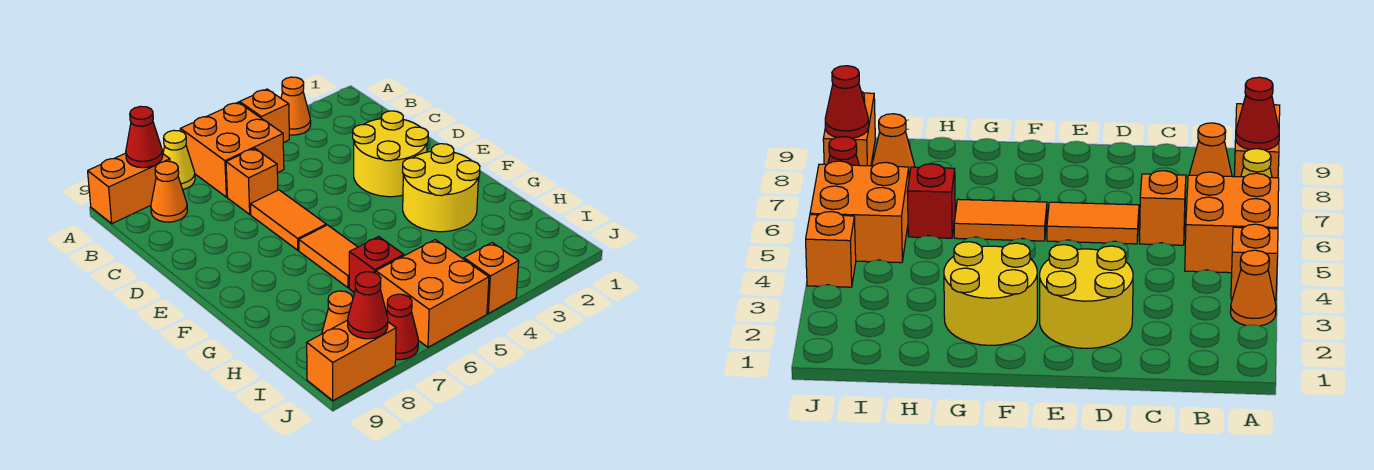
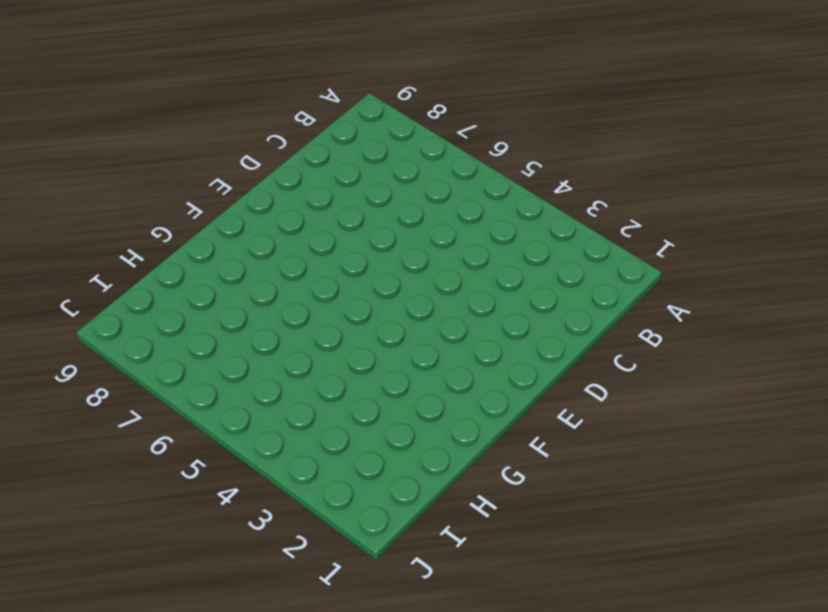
none -> orange 1x1 cone [281,77,311,135]
none -> orange 1x1 brick [240,89,289,143]
none -> orange 2x2 brick [180,102,284,197]

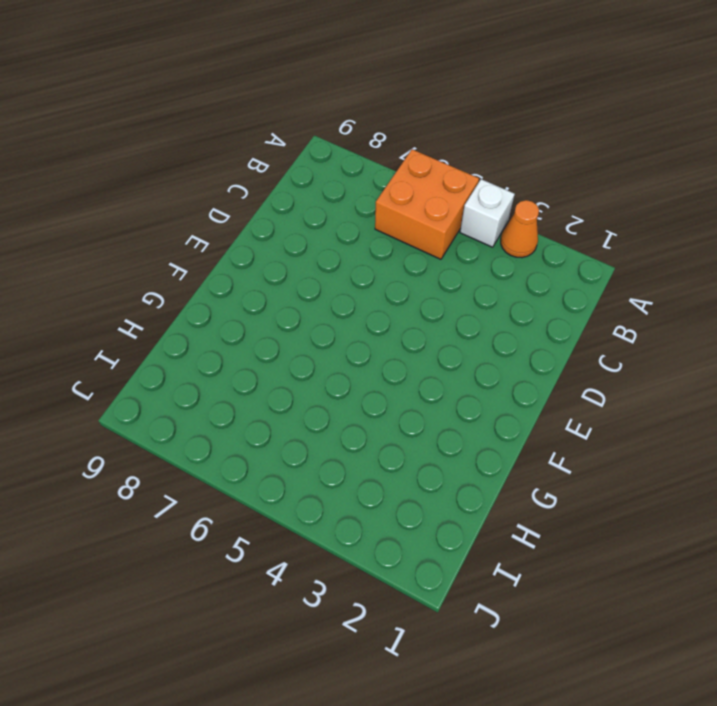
white 1x1 brick [460,179,515,247] -> orange 1x1 brick [240,89,289,143]
none -> yellow 1x1 cone [163,130,195,190]
none -> orange 1x2 brick [88,153,170,224]
none -> orange 1x1 cone [151,161,187,222]

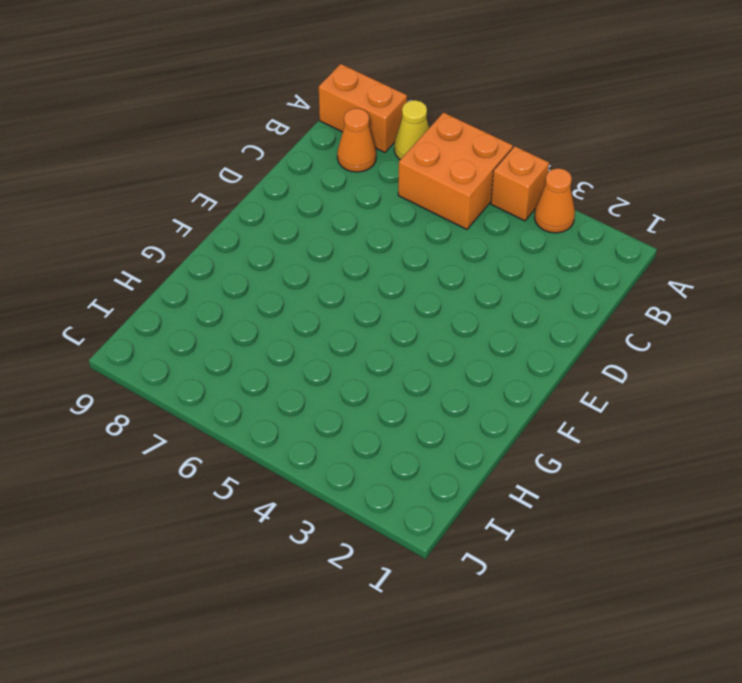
none -> orange 1x1 brick [226,148,278,214]
none -> yellow 2x2 round brick [353,111,428,197]
none -> orange 1x2 tile [250,190,326,250]

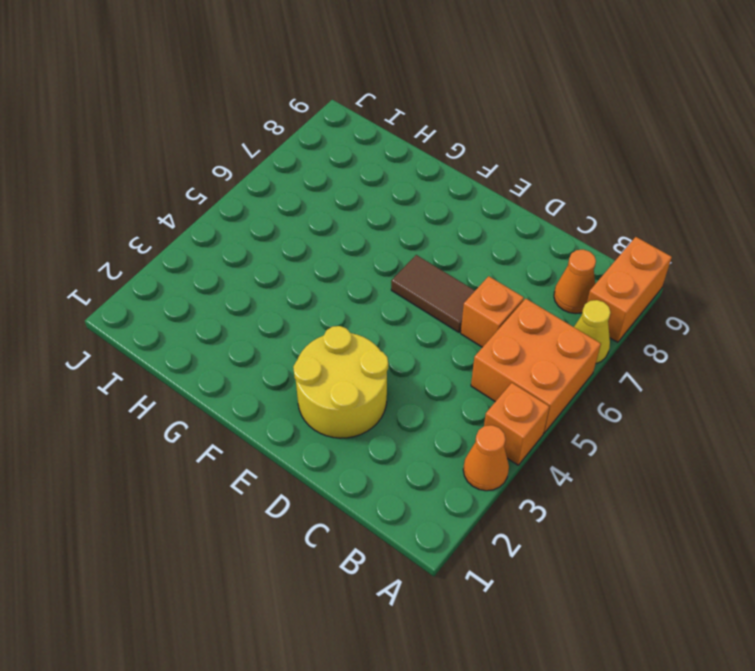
brown 1x2 tile [391,255,475,332] -> orange 1x2 tile [250,190,326,250]
none -> yellow 2x2 round brick [402,144,480,232]
none -> orange 1x2 tile [299,225,357,288]
none -> red 1x1 brick [349,237,404,293]

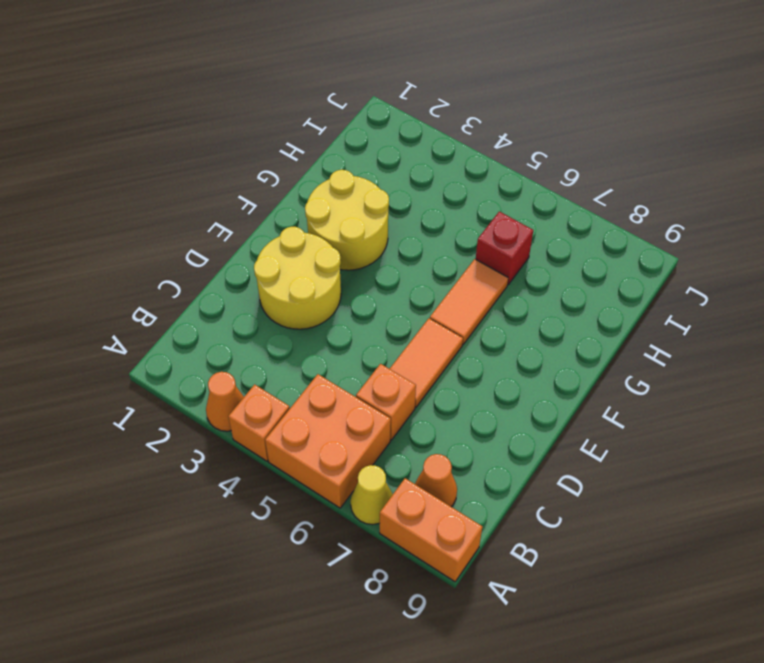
none -> orange 2x2 brick [376,240,489,347]
none -> orange 1x1 cone [322,291,353,334]
none -> orange 1x1 brick [464,243,519,313]

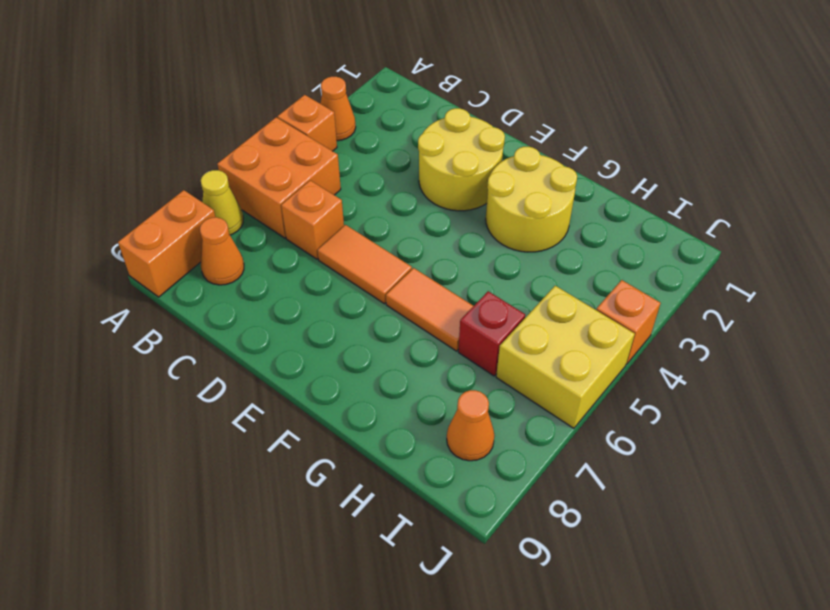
yellow 2x2 brick [496,286,635,428] -> orange 2x2 brick [376,240,489,347]
none -> red 1x1 cone [387,294,418,360]
none -> orange 1x2 brick [307,320,396,401]
none -> red 1x1 cone [126,106,163,168]

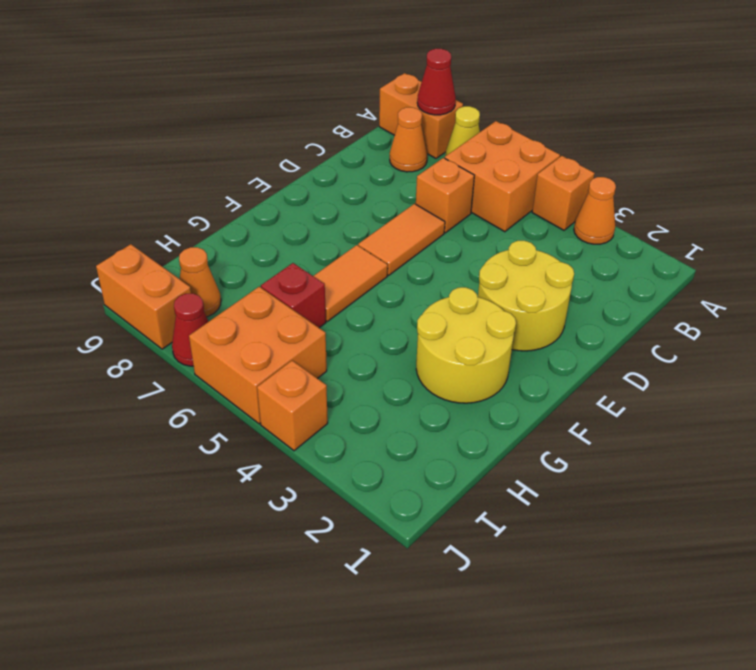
none -> red 1x1 cone [348,272,388,339]

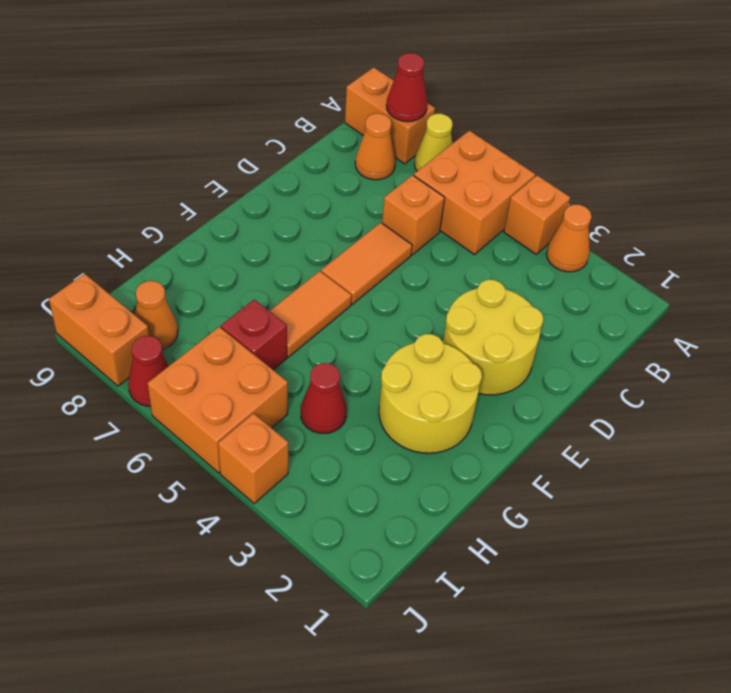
red 1x1 cone [301,363,347,433] -> red 1x1 cone moved to [348,272,388,339]

